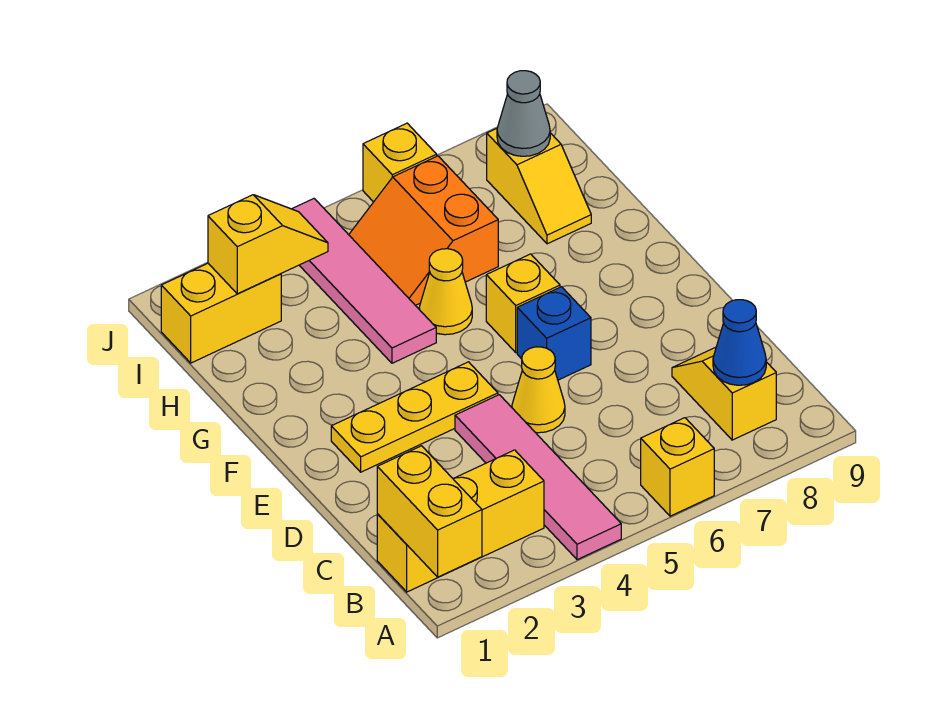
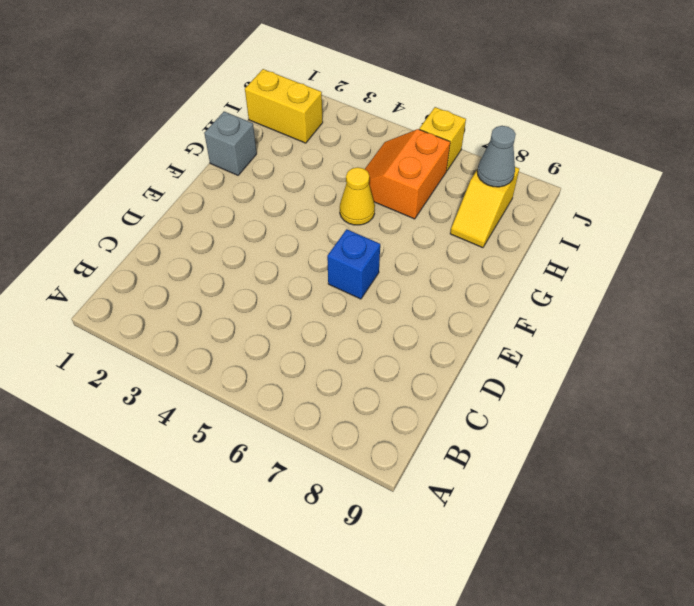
grey 1x1 brick [204,112,257,175] -> none
none -> pink 1x4 tile [455,395,621,560]
none -> yellow 1x1 brick [641,418,714,516]
none -> yellow 1x3 brick [377,450,544,592]

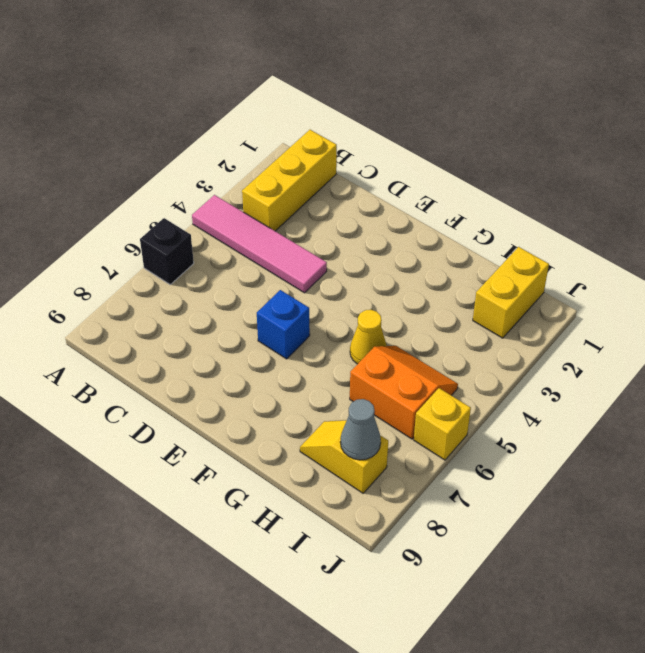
black 1x1 brick [140,218,194,284] -> yellow 1x1 brick [641,418,714,516]
none -> yellow 1x2 slope [672,347,776,440]
none -> yellow 1x1 cone [512,347,565,433]
none -> yellow 1x3 plate [331,362,498,472]

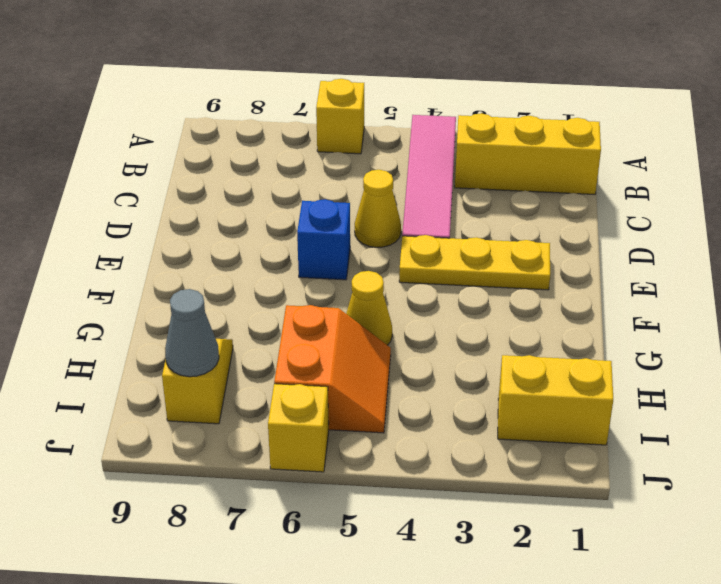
none -> yellow 1x2 slope [672,347,776,440]
none -> yellow 1x1 brick [486,254,560,353]
none -> pink 1x4 tile [292,199,436,363]

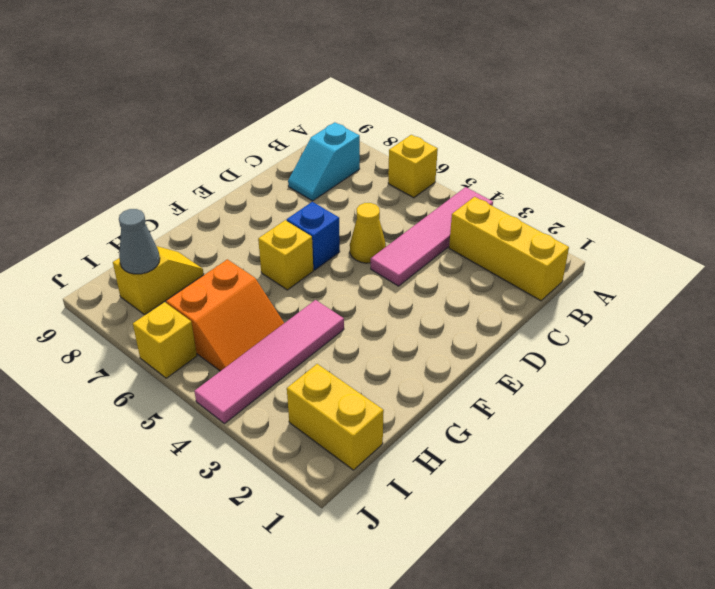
cyan 1x2 slope [288,122,360,201] -> yellow 1x2 slope [672,347,776,440]
none -> yellow 1x3 plate [331,362,498,472]
none -> yellow 1x1 cone [419,249,472,335]
none -> yellow 1x2 brick [377,446,482,577]

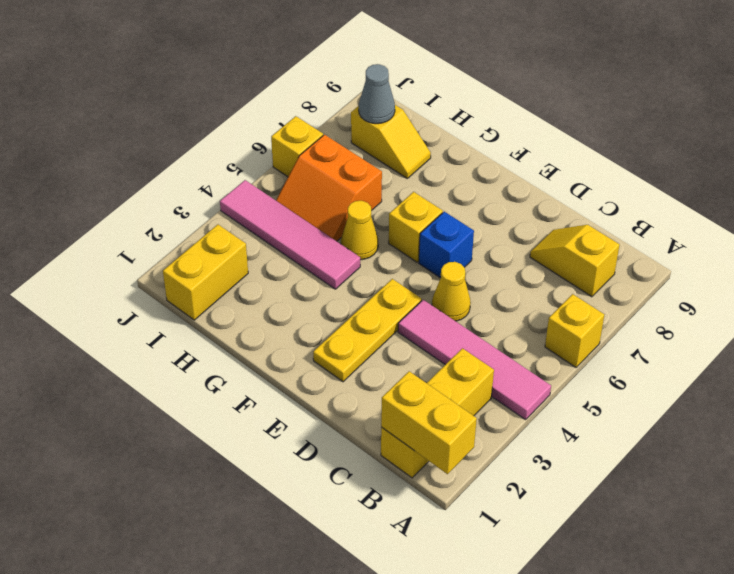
none -> blue 1x1 cone [713,300,766,385]
none -> yellow 1x2 slope [208,195,328,294]

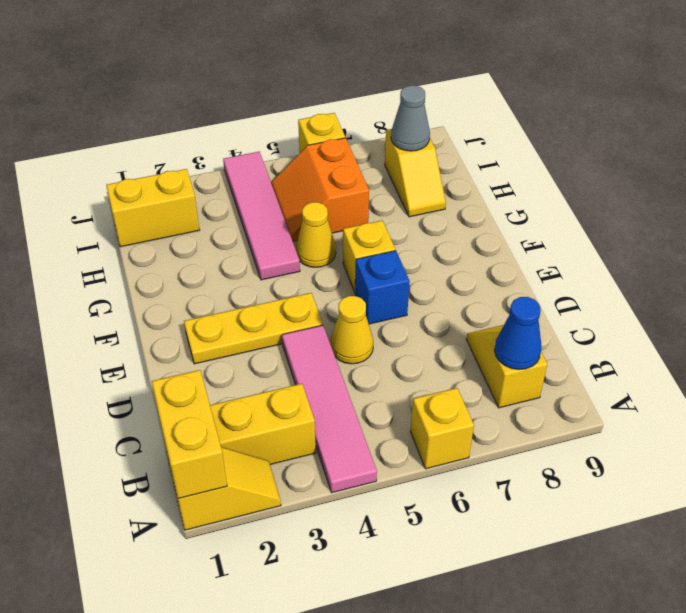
yellow 1x2 slope [172,447,281,530] -> yellow 1x2 slope moved to [208,195,328,294]

